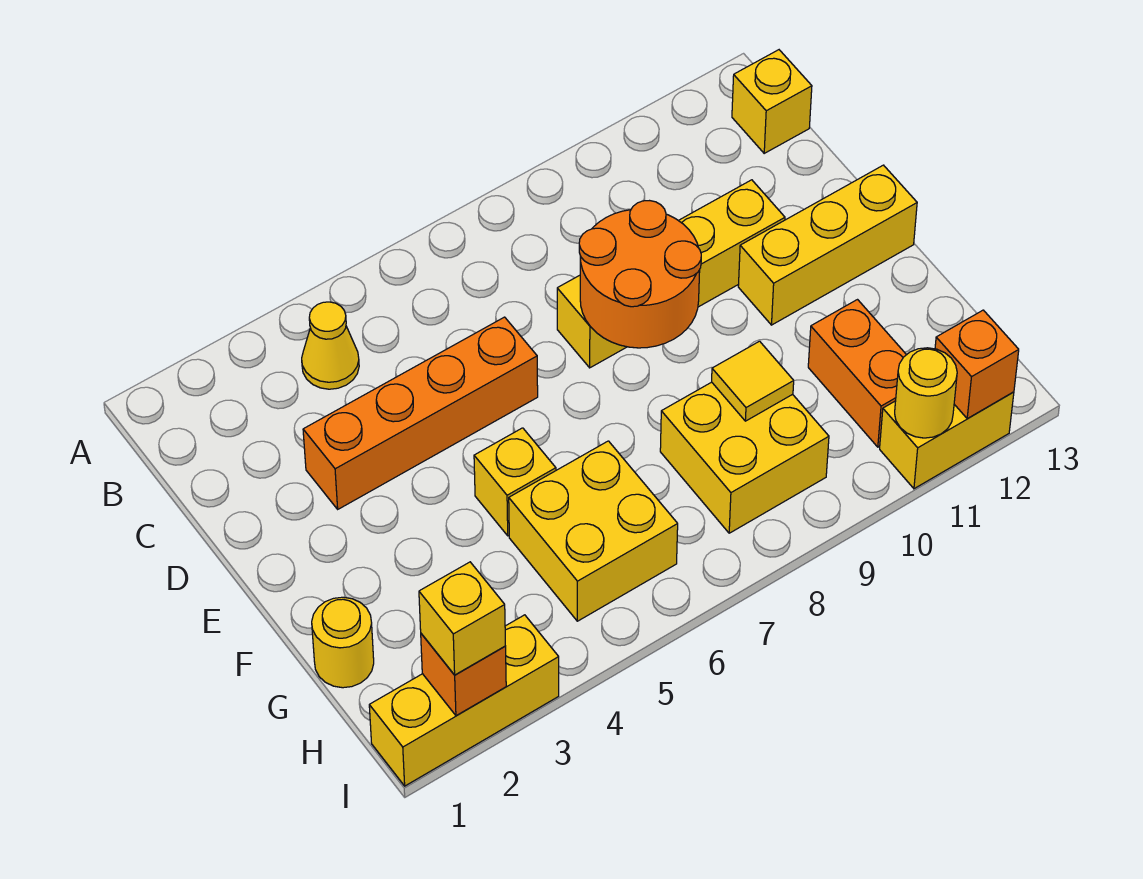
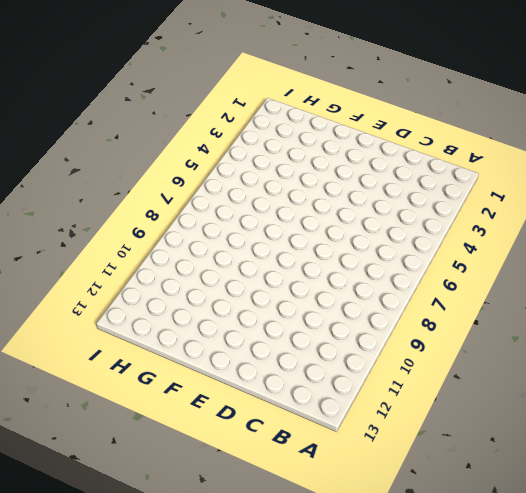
none -> yellow 1x1 cone [302,302,359,389]
none -> yellow 1x1 brick [732,50,812,153]
none -> orange 1x4 brick [303,317,538,509]

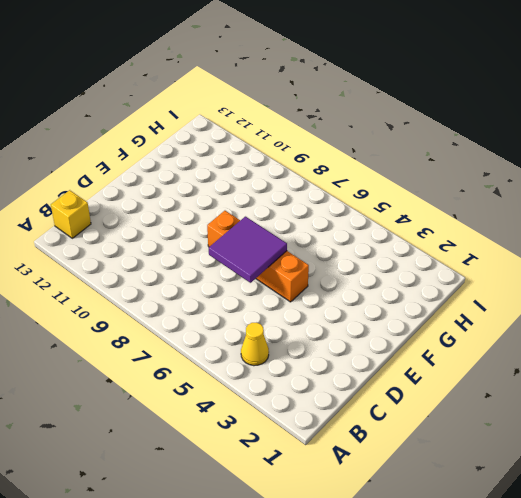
purple 2x2 tile [209,217,287,283] -> none
orange 1x4 brick [207,211,309,302] -> orange 1x4 brick moved to [303,317,538,509]
none -> yellow 1x4 brick [557,180,785,368]
none -> yellow 1x3 brick [738,165,917,325]
none -> yellow 1x1 brick [474,428,556,536]

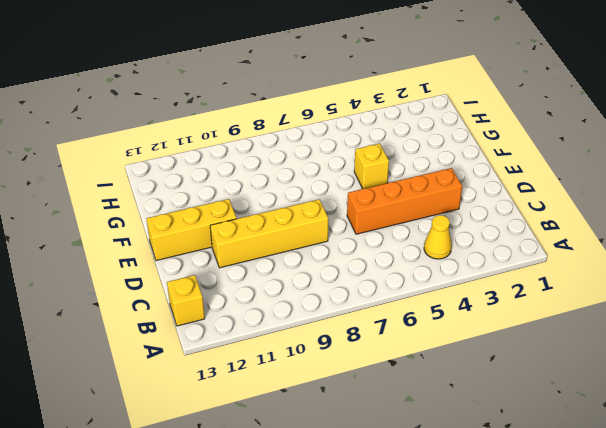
none -> yellow 1x1 round brick [312,597,374,688]
none -> yellow 2x2 brick [509,441,678,621]
none -> yellow 2x2 brick [660,382,829,533]

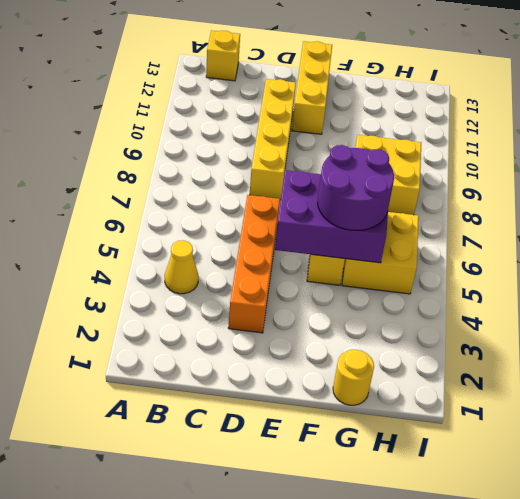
purple 2x3 brick [275,170,388,263] -> none
purple 2x2 round brick [318,145,394,231] -> none
none -> orange 1x2 brick [808,300,906,447]
none -> yellow 1x3 brick [369,615,559,786]
none -> yellow 1x2 brick [880,392,1014,489]

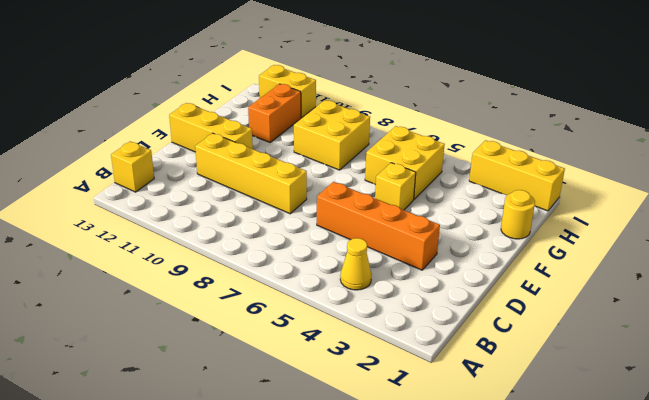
none -> orange 2x2 round brick [579,201,701,348]
none -> yellow 1x1 tile [712,341,794,421]
none -> orange 1x1 brick [421,634,506,716]

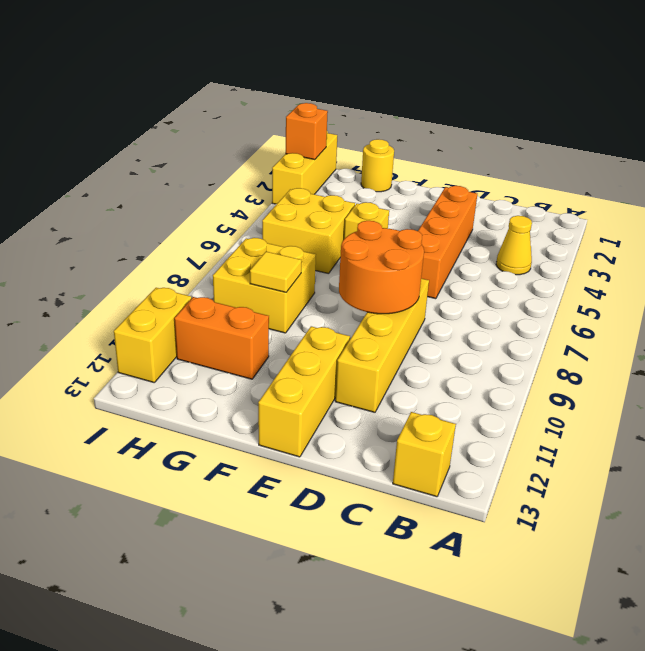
none -> yellow 1x1 round brick [895,348,957,438]
none -> orange 1x1 brick [935,310,1019,418]
none -> yellow 1x1 brick [419,562,505,675]

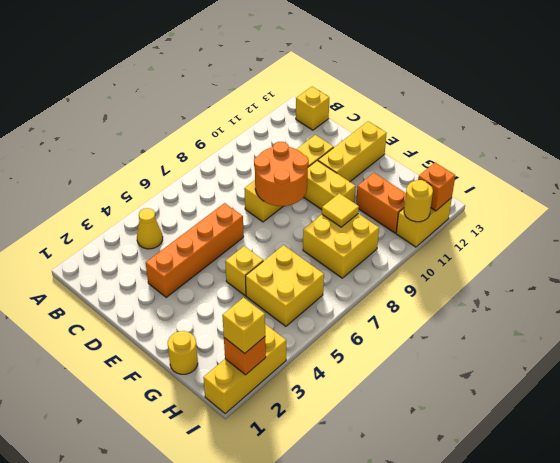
yellow 1x2 brick [304,161,356,210] -> none

